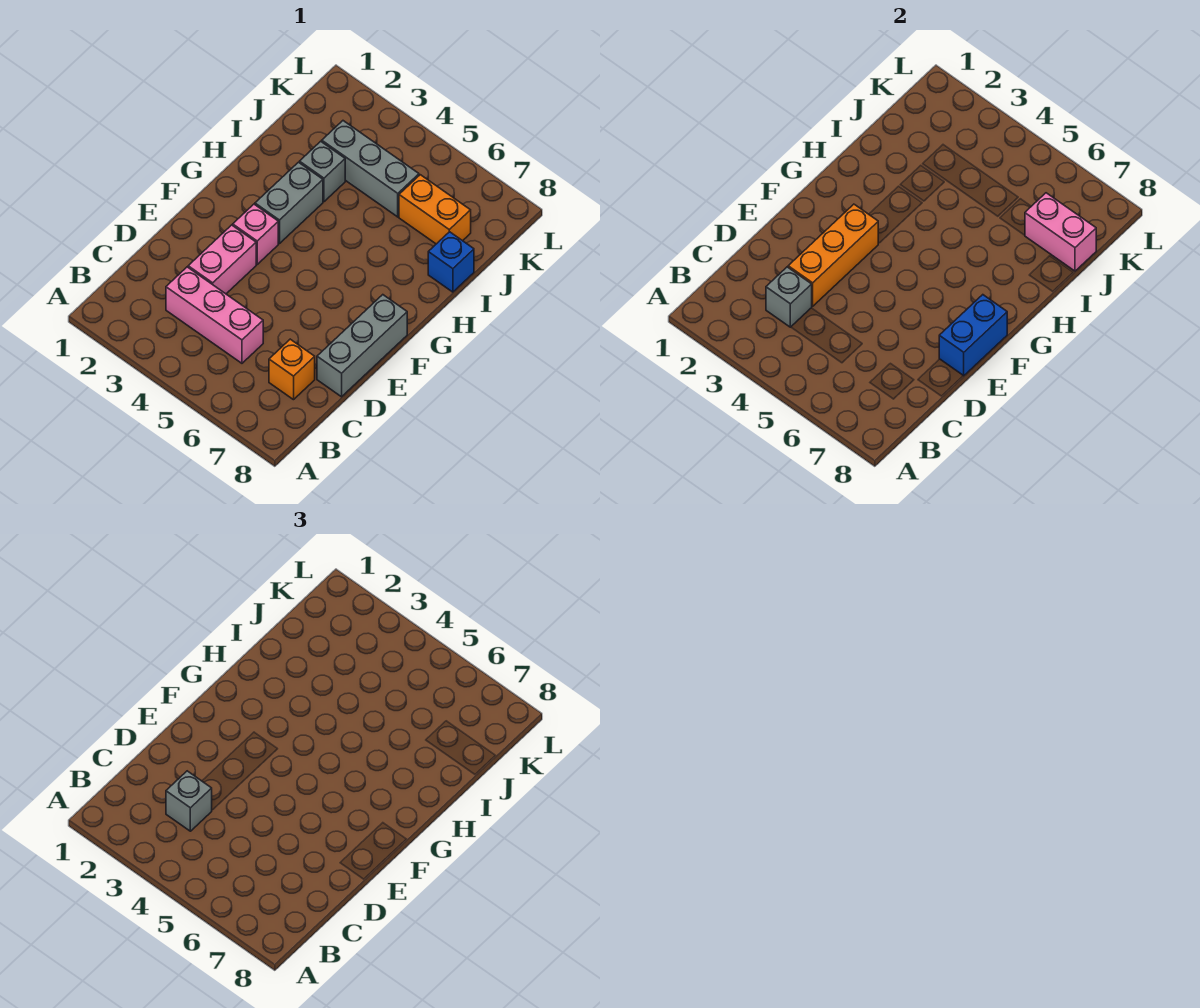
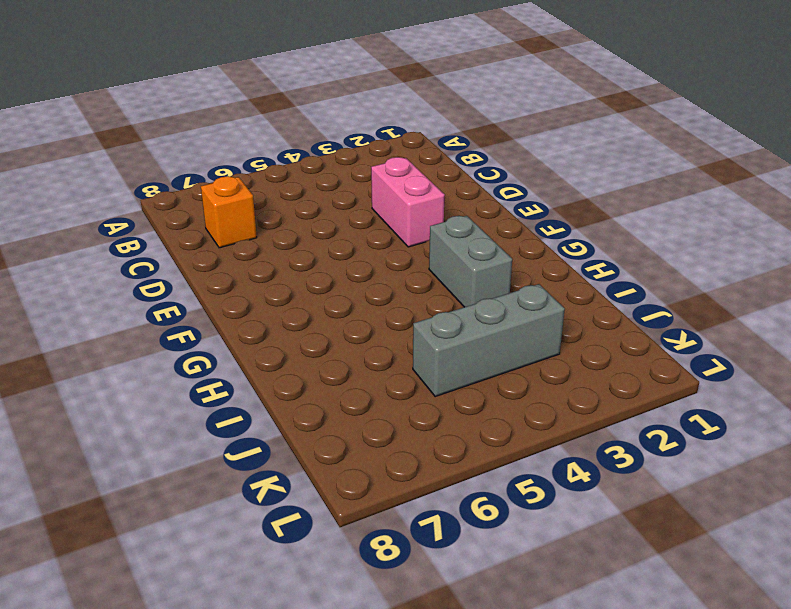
none -> pink 1x3 brick [166,267,263,363]
none -> grey 1x3 brick [317,295,407,397]
none -> pink 1x1 brick [233,204,278,264]

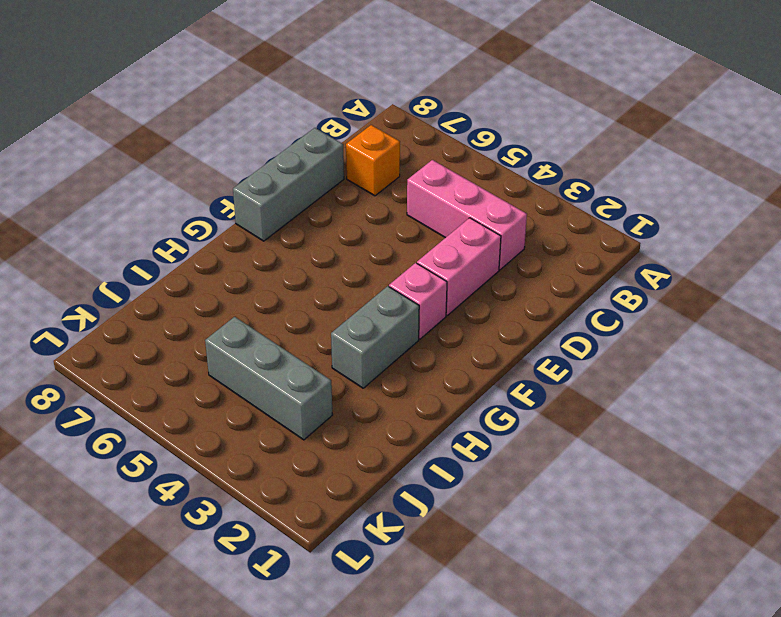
none -> grey 1x1 brick [300,141,345,202]
none -> blue 1x1 brick [428,232,474,292]
none -> orange 1x2 brick [399,175,471,244]

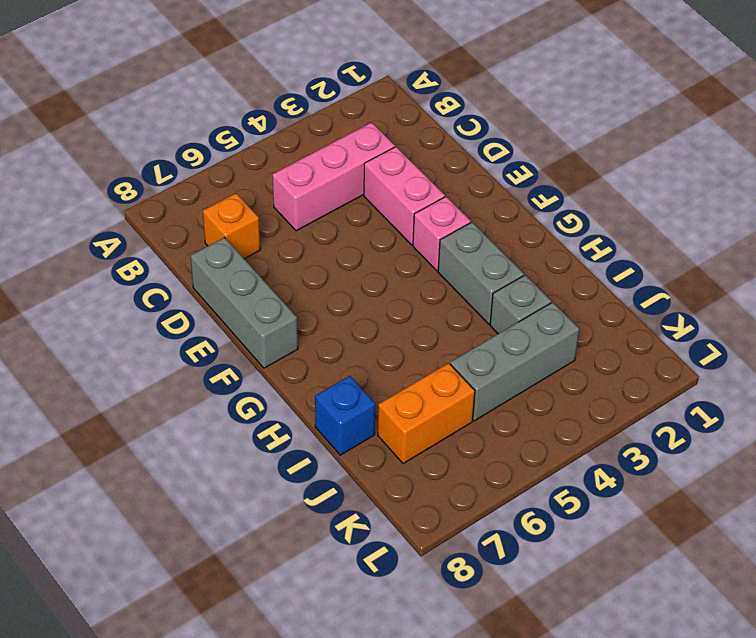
none -> grey 1x1 brick [766,267,812,327]
none -> orange 1x3 brick [788,204,878,306]
none -> blue 1x2 brick [939,295,1007,376]

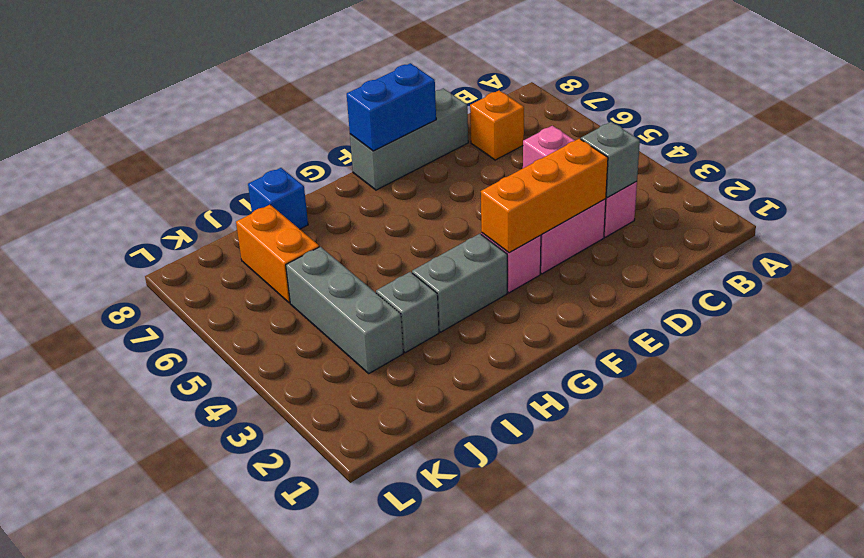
none -> pink 1x2 brick [1025,193,1096,271]
none -> grey 1x1 brick [166,771,212,831]

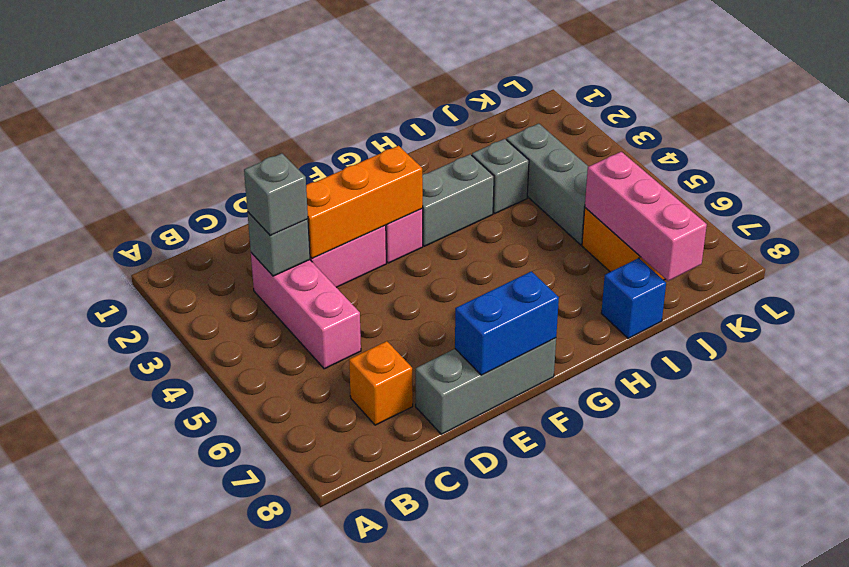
pink 1x3 brick [585,152,707,281] -> pink 1x2 brick [1025,193,1096,271]

